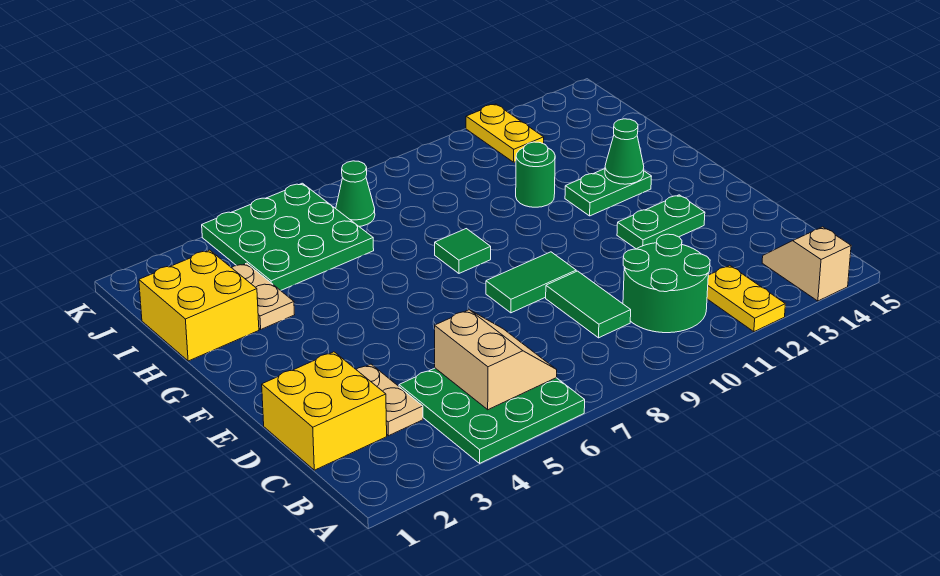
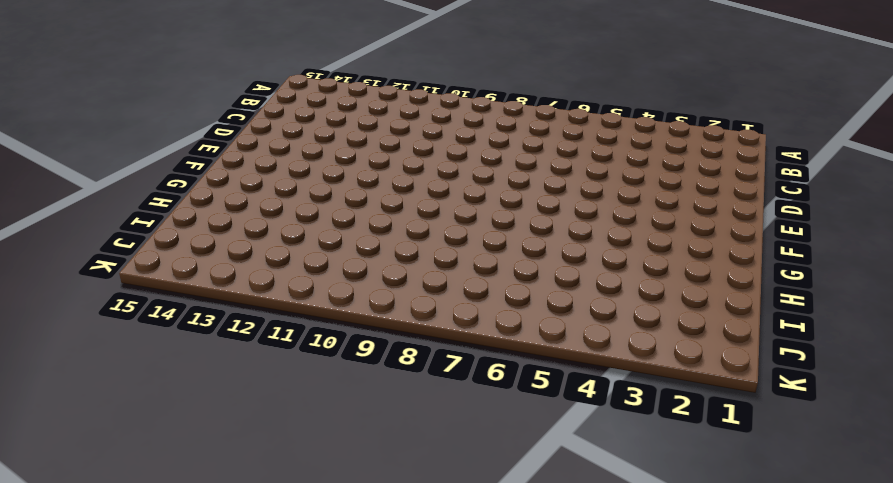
none -> green 3x3 plate [399,368,585,463]
none -> yellow 1x2 plate [707,265,785,332]
none -> tan 1x2 slope [762,227,851,301]

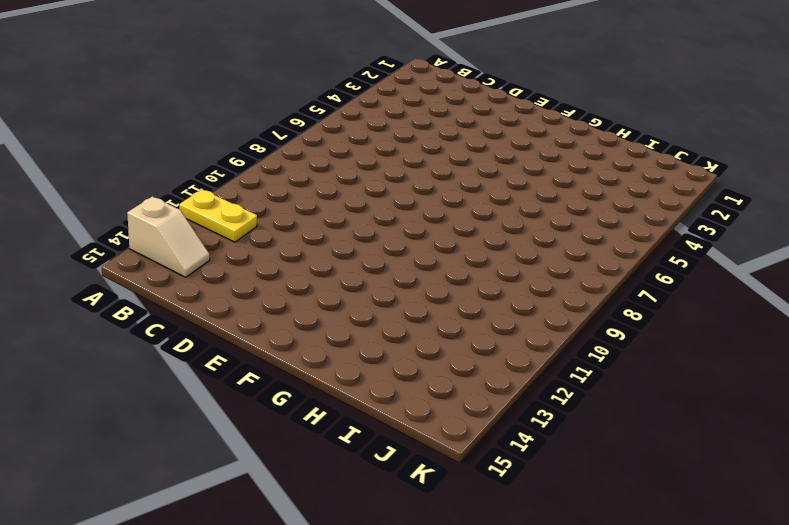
none -> green 3x3 plate [399,368,585,463]
none -> green 2x2 round brick [623,234,710,333]
none -> yellow 2x2 brick [262,352,387,470]

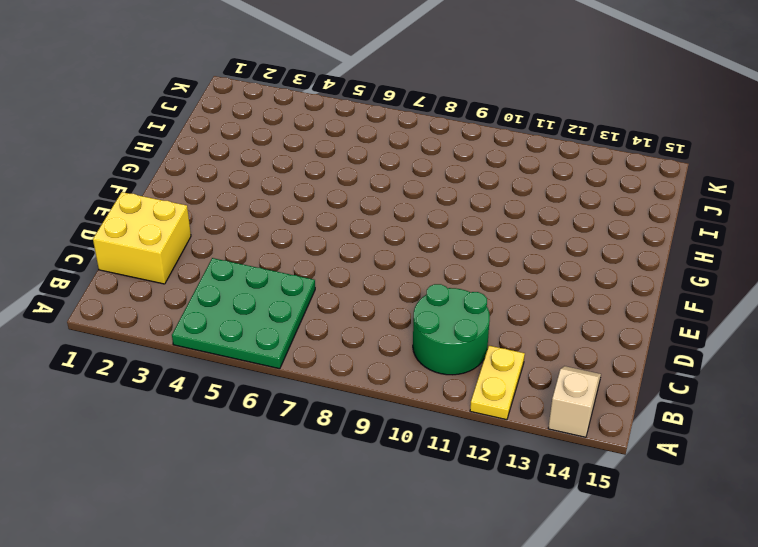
none -> tan 1x2 plate [356,364,423,436]
none -> green 1x2 tile [546,271,631,338]
none -> green 1x2 tile [486,252,576,313]

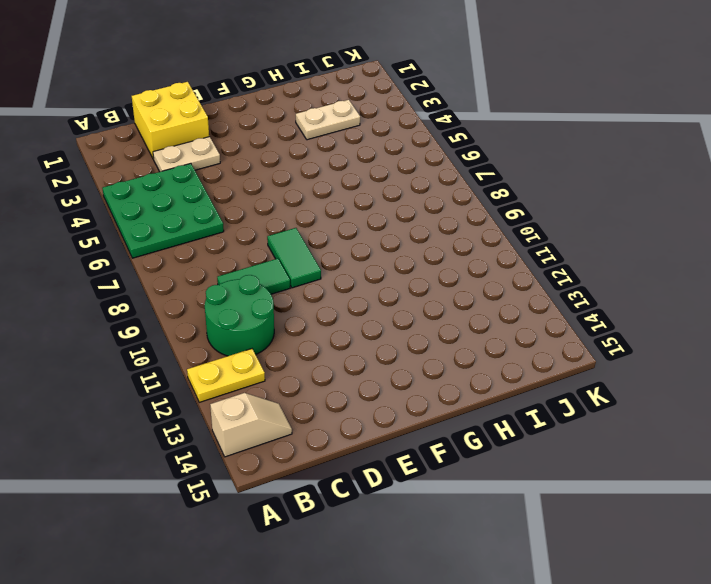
none -> green 1x2 plate [617,195,705,249]
none -> green 1x1 tile [435,229,491,273]
none -> green 1x2 plate [565,169,652,216]

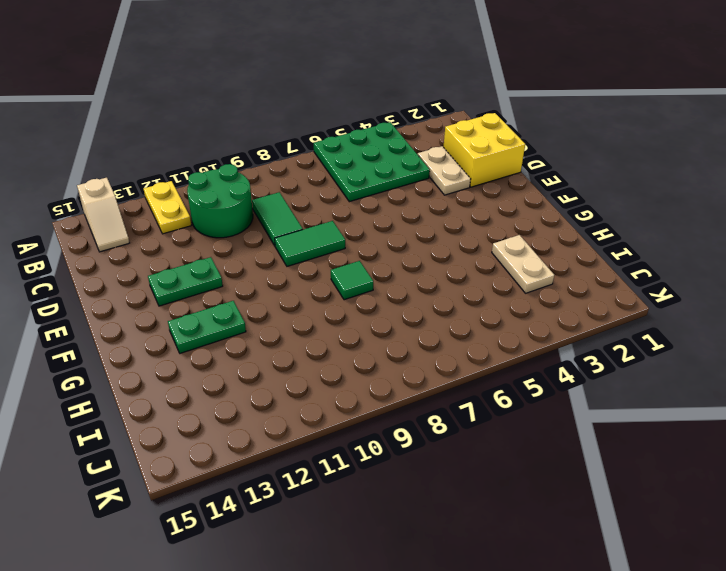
none -> yellow 2x2 brick [139,250,259,361]
none -> green 1x1 round brick [516,142,555,207]
none -> green 3x3 plate [202,183,374,291]

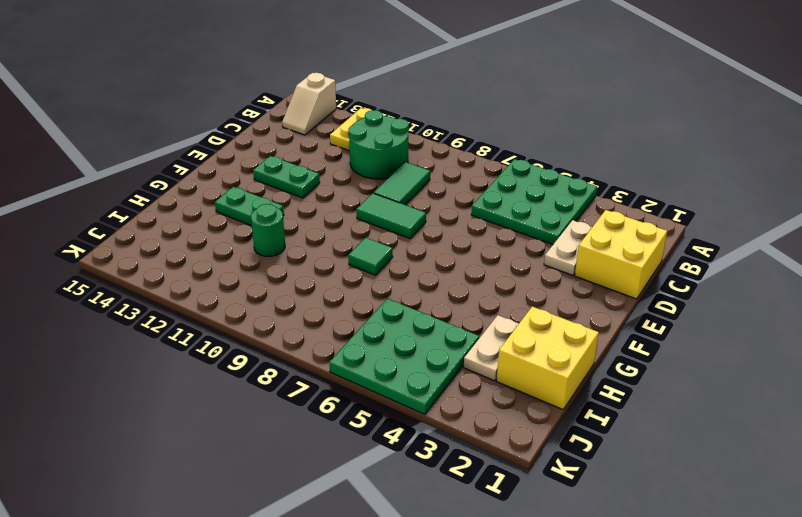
none -> green 1x1 cone [336,161,375,226]
none -> yellow 1x2 plate [466,104,544,162]
none -> tan 2x2 slope [435,310,557,410]

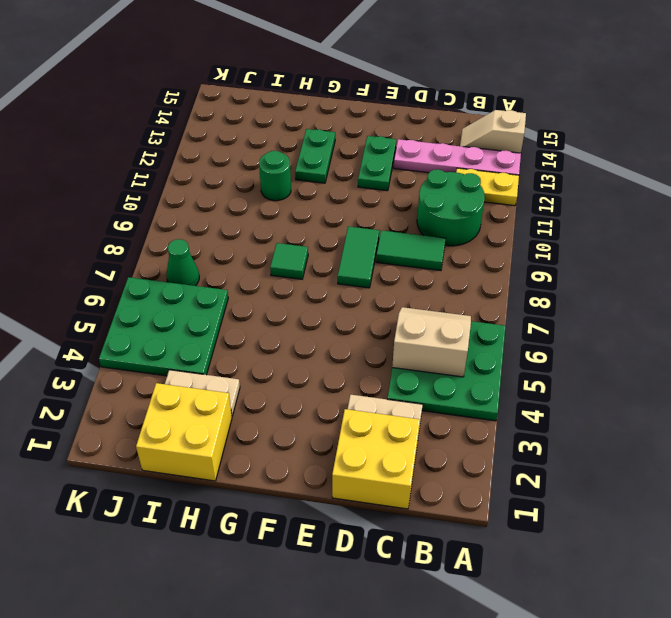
pink 1x4 plate [394,139,521,175] -> none
none -> yellow 1x2 plate [466,104,544,162]
none -> green 1x1 cone [605,119,644,184]

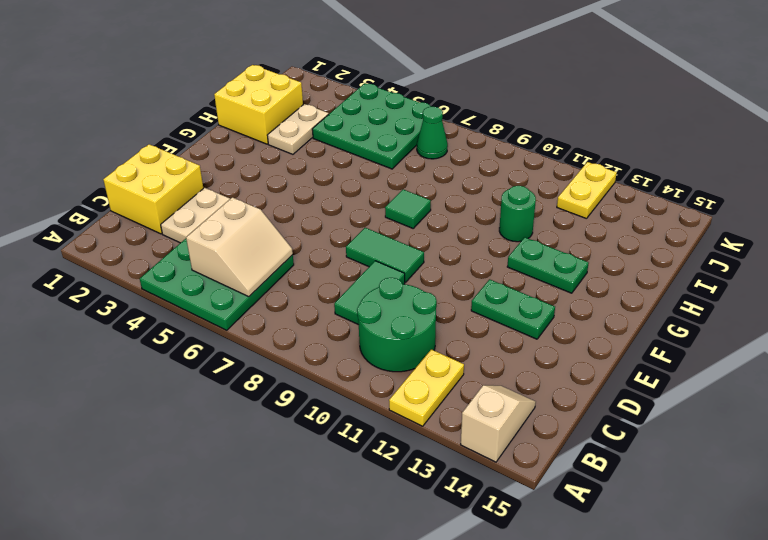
none -> green 1x1 cone [605,119,644,184]

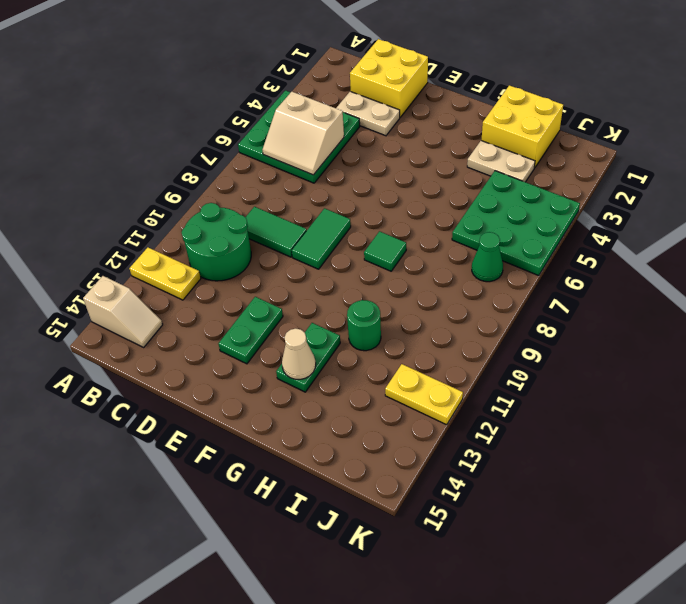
tan 1x1 cone [282,328,316,379] -> green 1x1 cone [605,119,644,184]

